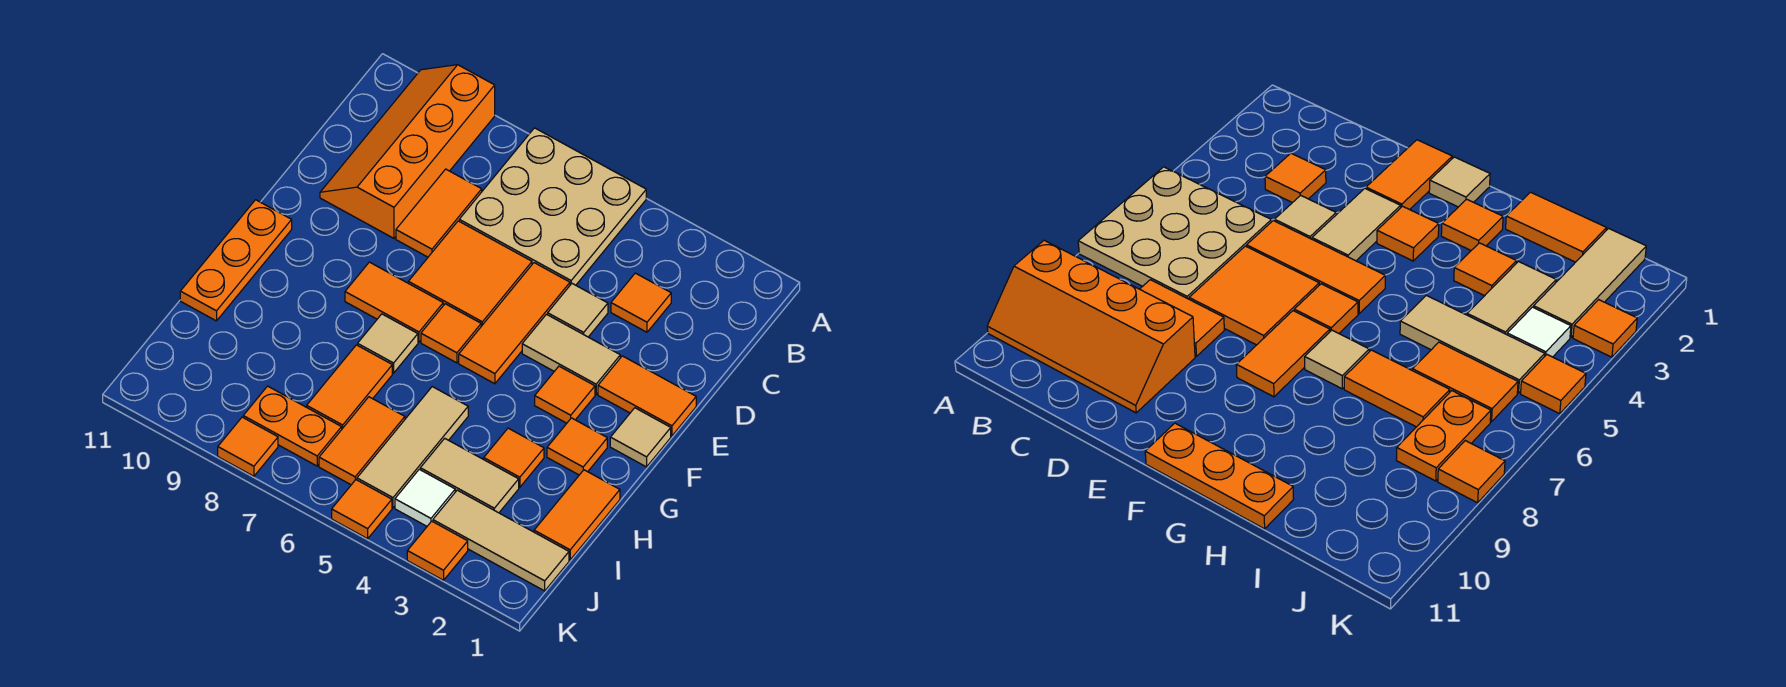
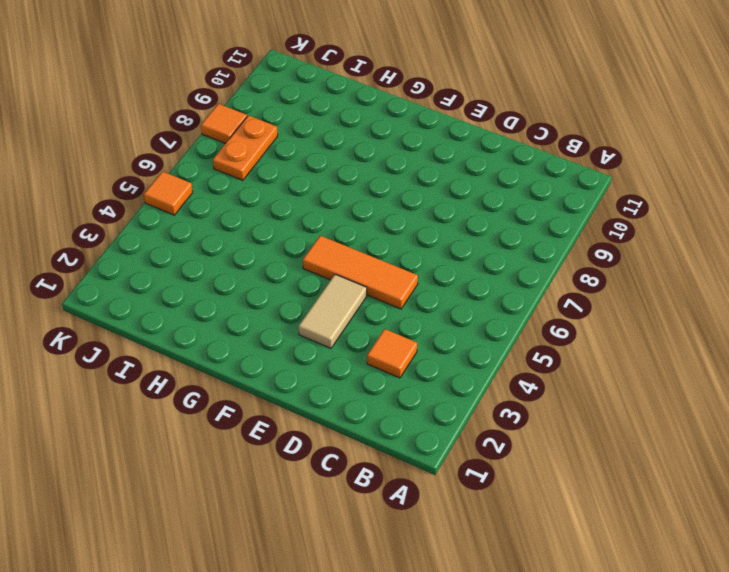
none -> tan 3x3 plate [459,128,646,285]
none -> orange 2x4 slope [320,65,495,238]
none -> orange 1x2 tile [396,169,482,257]

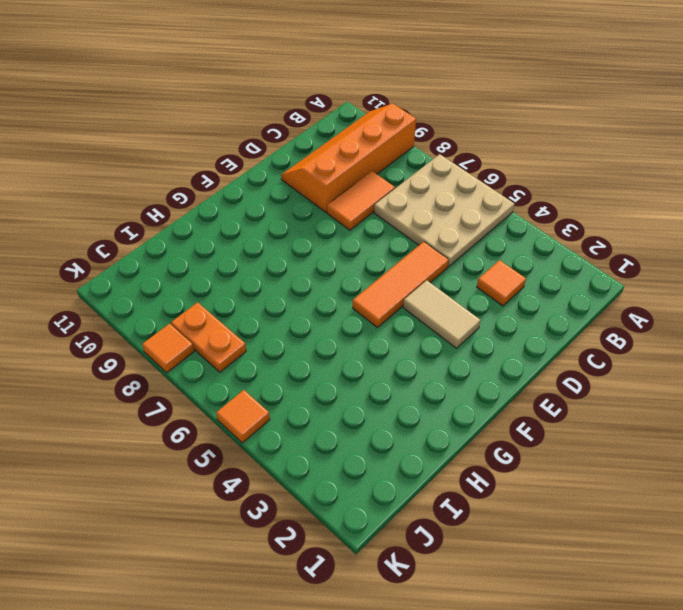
none -> tan 1x1 tile [548,284,608,337]
none -> orange 2x2 tile [408,221,532,326]
none -> orange 1x2 tile [598,356,696,436]

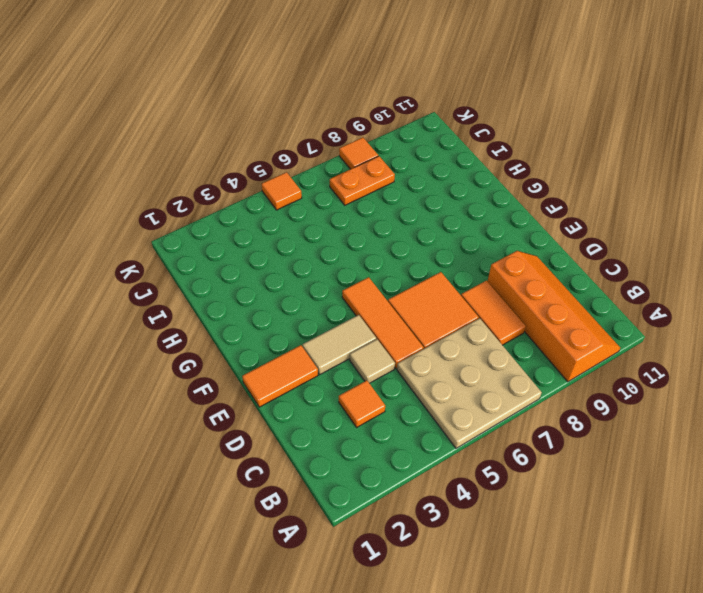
none -> tan 1x1 tile [610,408,671,467]
none -> orange 1x1 tile [535,366,595,423]
none -> orange 1x1 tile [421,304,481,363]

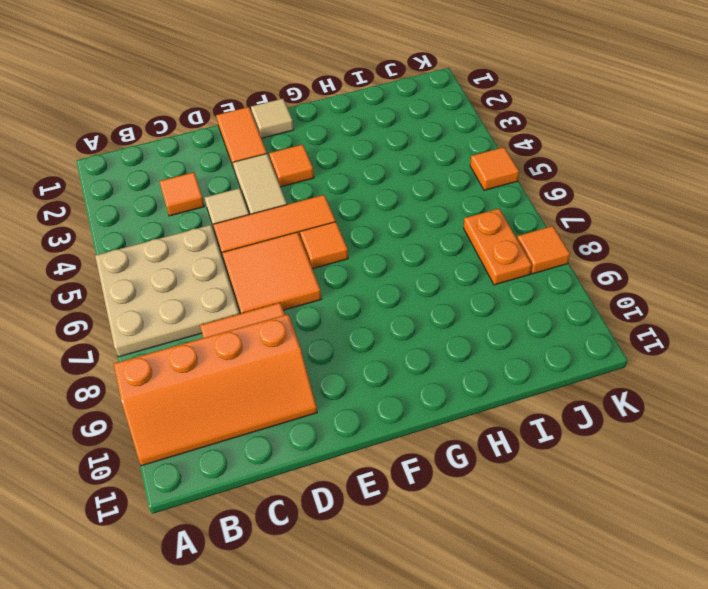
none -> orange 1x2 tile [345,262,443,342]
none -> orange 1x3 plate [180,200,292,321]
none -> orange 1x1 tile [547,418,607,475]

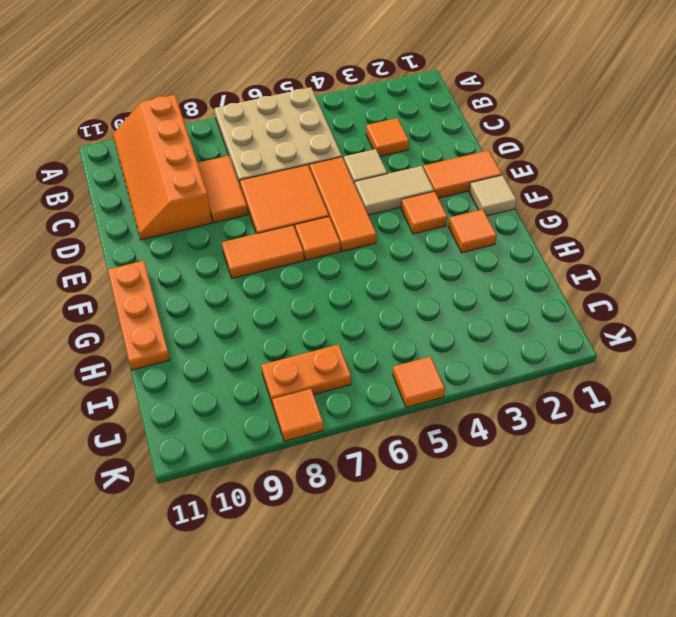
none -> tan 1x1 tile [358,314,418,373]
none -> orange 1x2 tile [534,470,620,560]
none -> orange 1x1 tile [484,428,544,487]

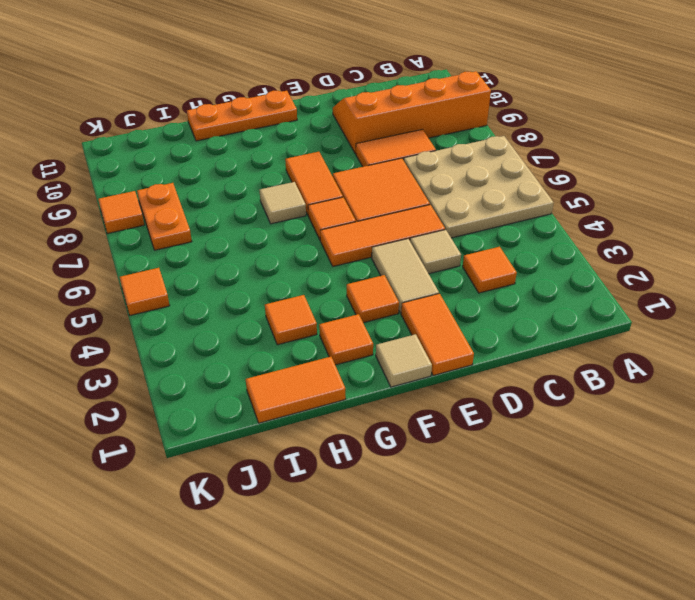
none -> tan 1x3 tile [357,387,468,508]
none -> orange 1x2 tile [307,345,392,429]
none -> tan 1x2 tile [420,438,519,513]

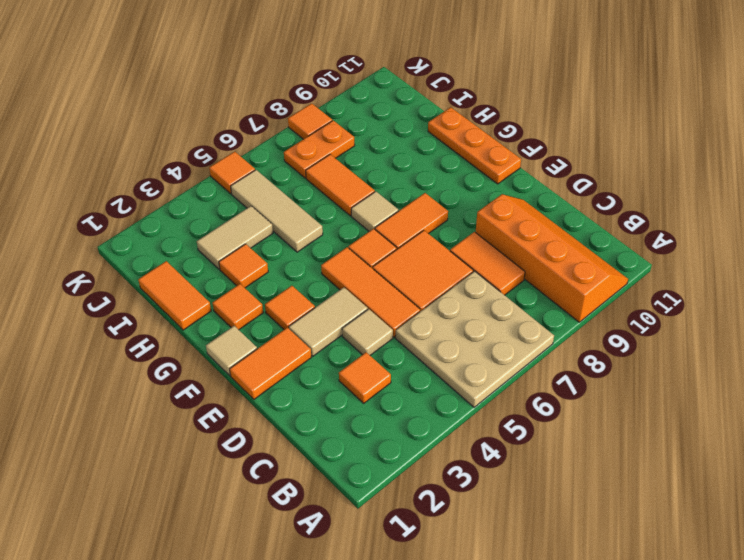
none -> orange 1x2 tile [319,397,405,485]
none -> tan 1x3 tile [433,490,569,591]
none -> white 1x1 tile [395,469,455,526]

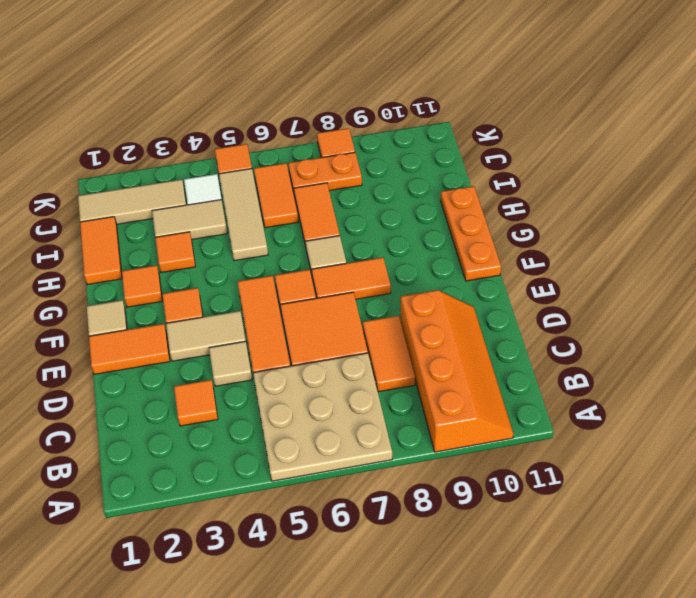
none -> orange 1x1 tile [407,521,468,580]

